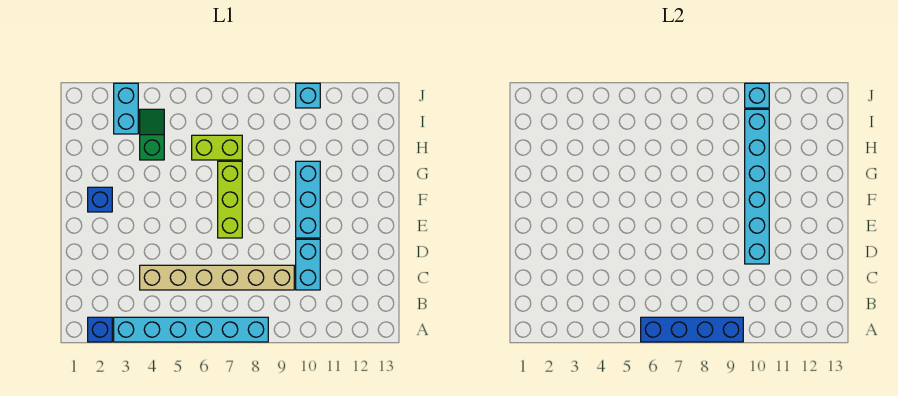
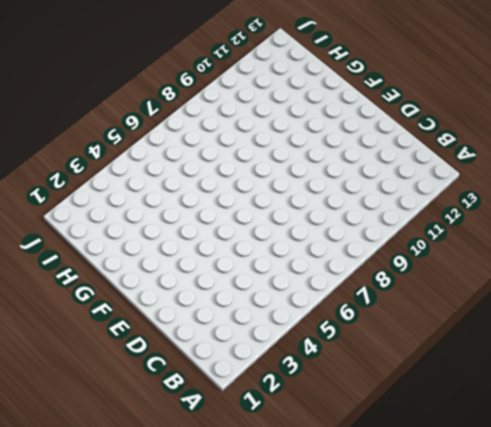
none -> blue 1x1 brick [88,317,112,342]
none -> cyan 1x6 brick [114,317,268,342]
none -> tan 1x6 brick [140,265,294,290]

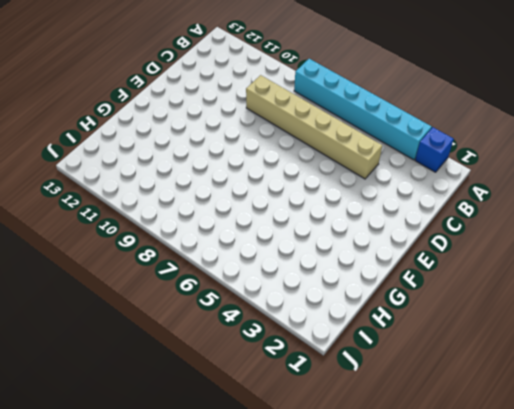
none -> cyan 1x2 brick [296,239,320,290]
none -> lime 1x3 brick [218,161,242,238]
none -> cyan 1x3 brick [296,161,320,238]

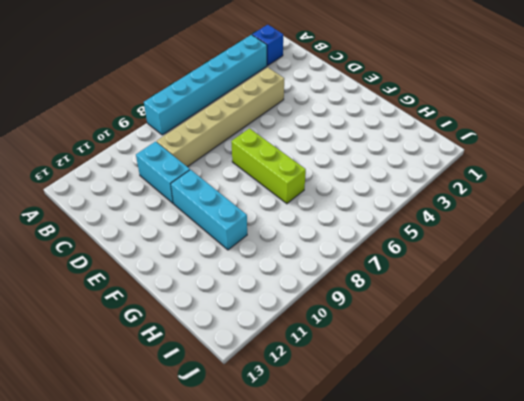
none -> blue 1x1 brick [88,187,112,212]
none -> green 1x2 slope [140,109,164,160]
none -> lime 1x2 brick [192,135,242,160]

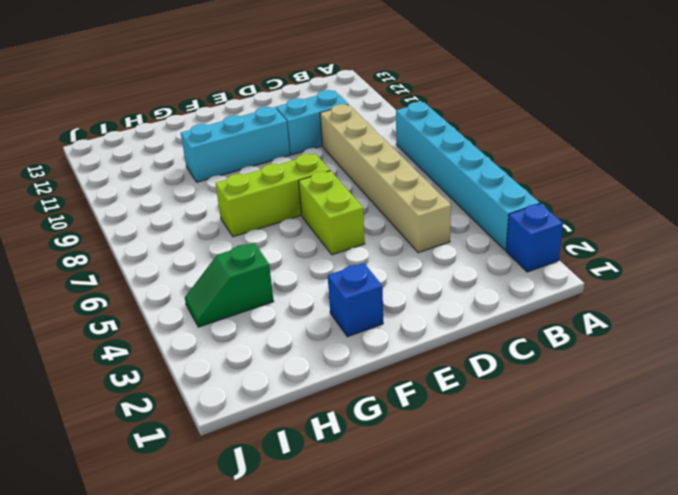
lime 1x2 brick [299,171,365,255] -> lime 1x2 brick moved to [192,135,242,160]
none -> cyan 1x2 brick [114,83,138,134]
none -> cyan 1x1 brick [296,83,320,108]
none -> blue 1x4 brick [641,317,743,342]

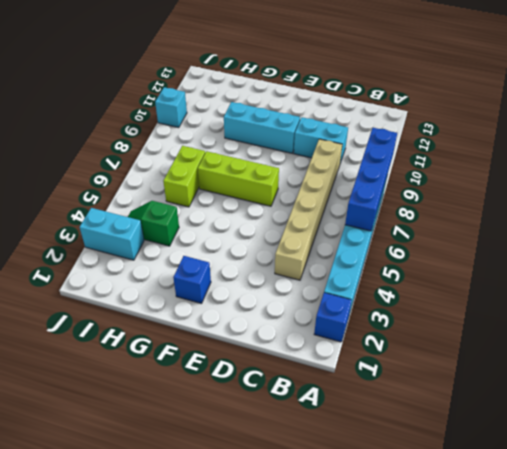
none -> cyan 1x6 brick [745,109,769,264]
none -> cyan 1x1 brick [745,83,769,108]

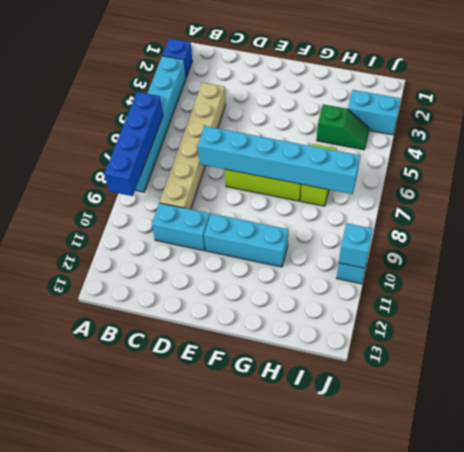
cyan 1x6 brick [198,126,360,194] -> cyan 1x6 brick moved to [745,109,769,264]
none -> blue 1x1 brick [88,187,112,212]

